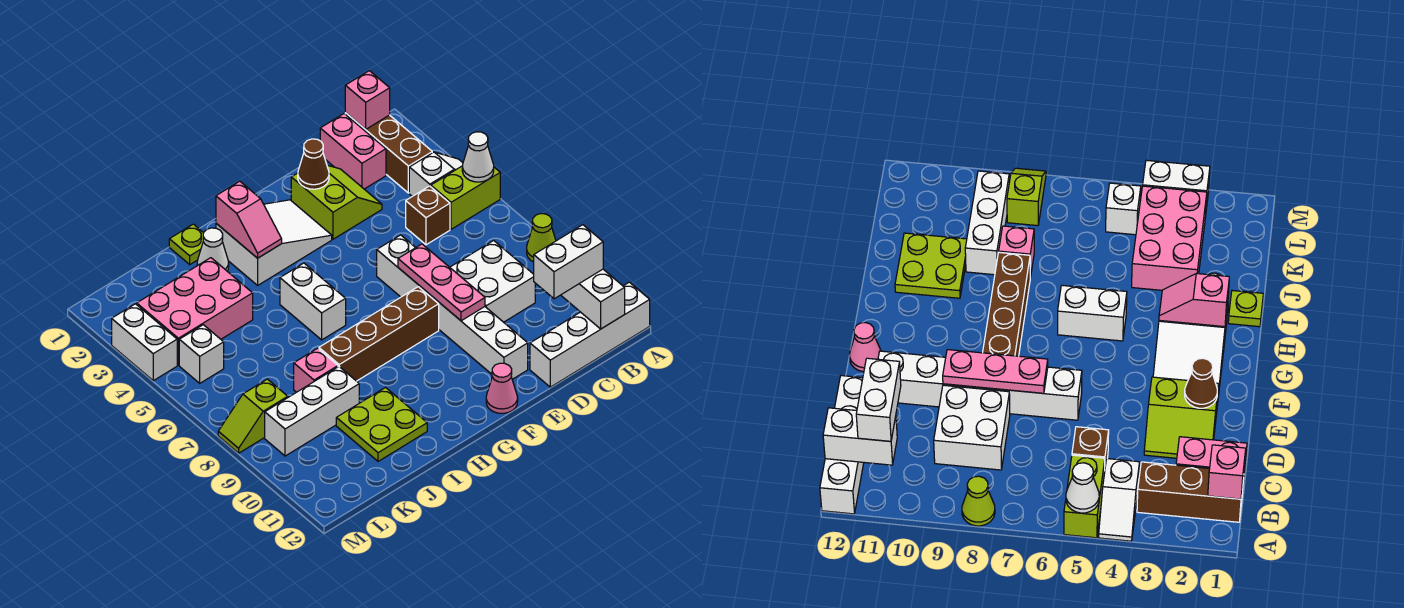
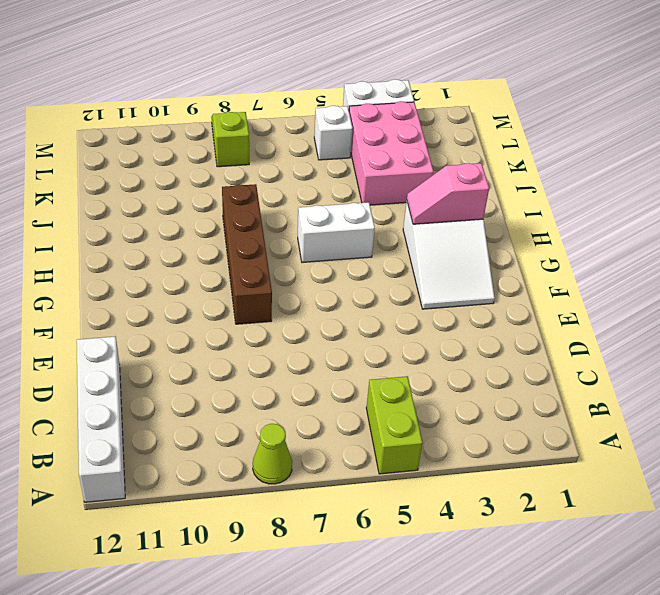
none -> white 1x2 slope [409,152,463,196]
none -> brown 1x3 brick [345,113,432,193]
none -> pink 1x2 brick [320,114,386,189]
none -> brown 1x1 brick [406,186,450,245]

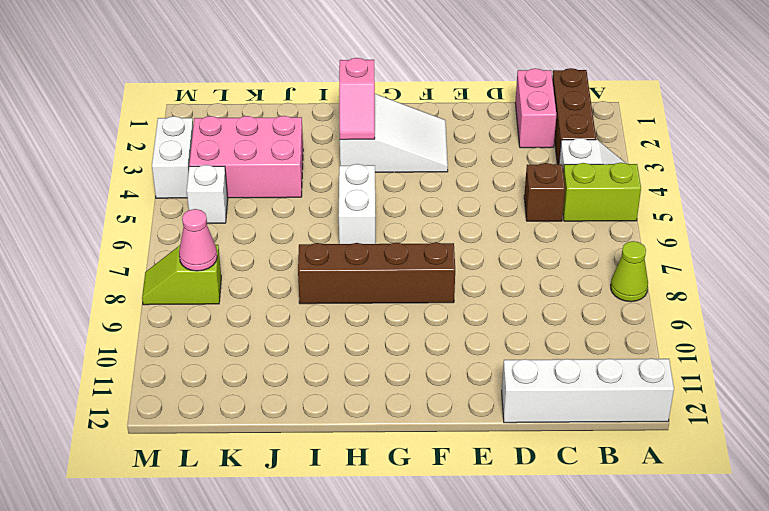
pink 1x1 cone [179,209,217,271] -> pink 1x1 cone moved to [486,363,518,413]
none -> white 2x2 brick [450,240,535,322]
none -> lime 2x2 slope [291,165,382,239]
none -> white 1x6 brick [377,235,528,379]
none -> lime 1x1 plate [169,224,203,264]

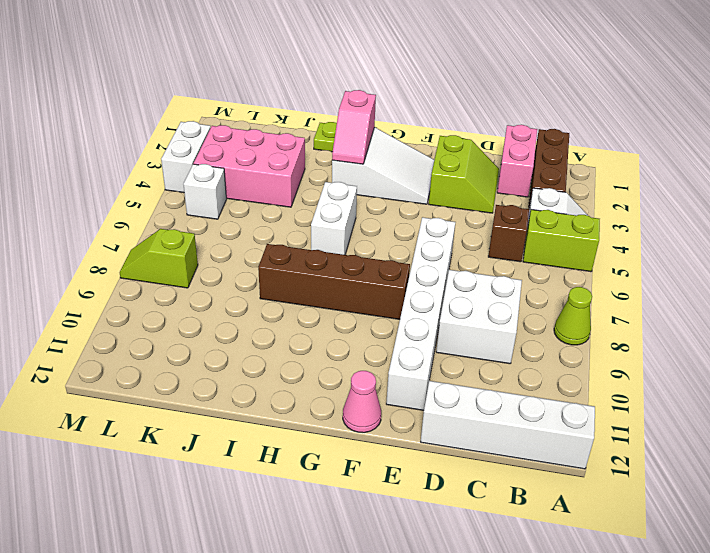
none -> white 1x1 cone [197,228,229,271]
none -> lime 2x2 plate [336,388,427,461]
none -> pink 1x1 brick [294,348,338,392]
none -> white 1x3 brick [265,367,359,456]

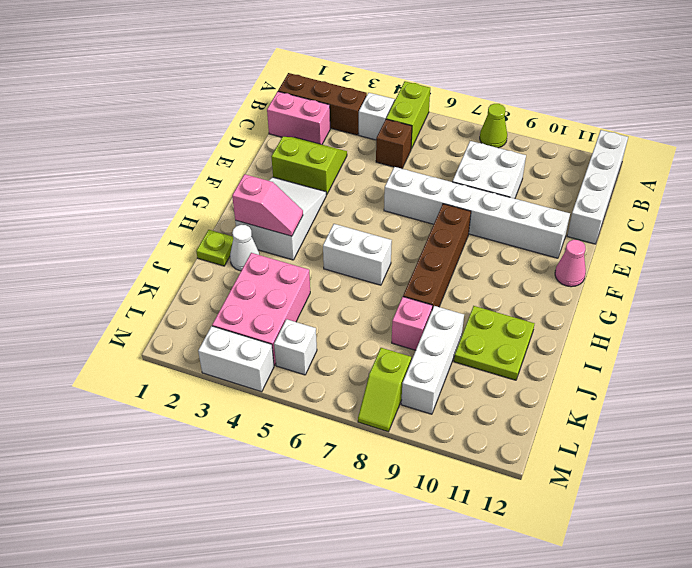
none -> white 1x1 cone [462,132,494,182]
none -> pink 1x1 brick [345,71,390,129]
none -> white 1x2 brick [561,269,625,329]
none -> brown 1x1 cone [298,139,329,189]

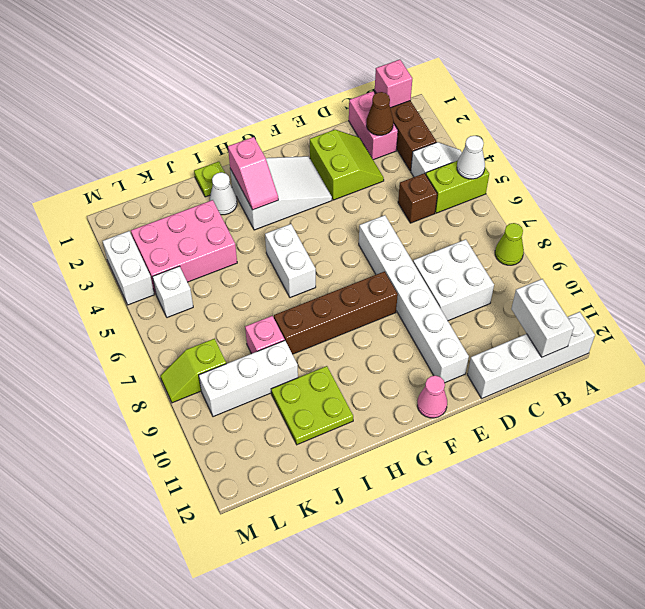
brown 1x1 cone [366,92,393,135] -> brown 1x1 cone moved to [298,139,329,189]
none -> pink 1x3 plate [398,244,485,321]
none -> white 1x2 brick [534,225,603,299]

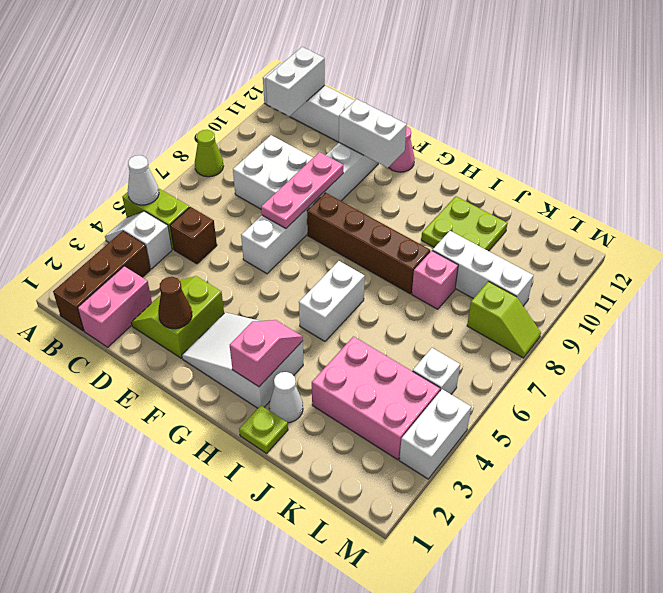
white 1x2 brick [339,99,407,168] -> white 1x2 brick moved to [534,225,603,299]
none -> pink 1x1 brick [345,71,390,129]

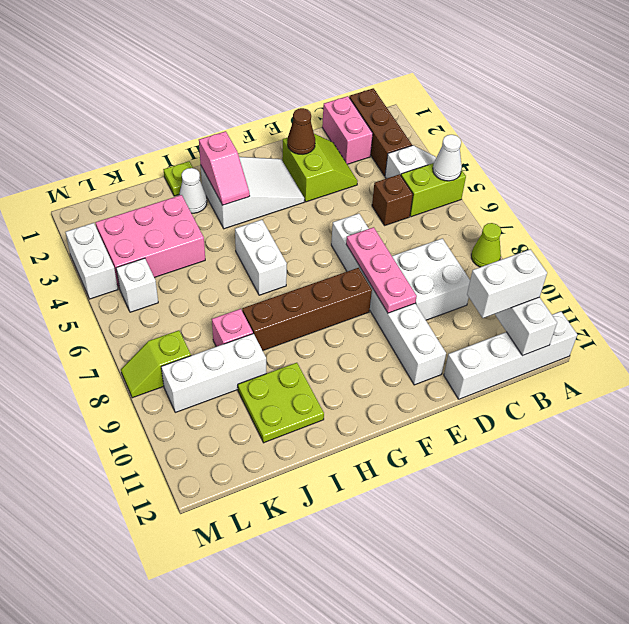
none -> pink 1x1 cone [486,363,518,413]
none -> pink 1x1 brick [345,71,390,129]

